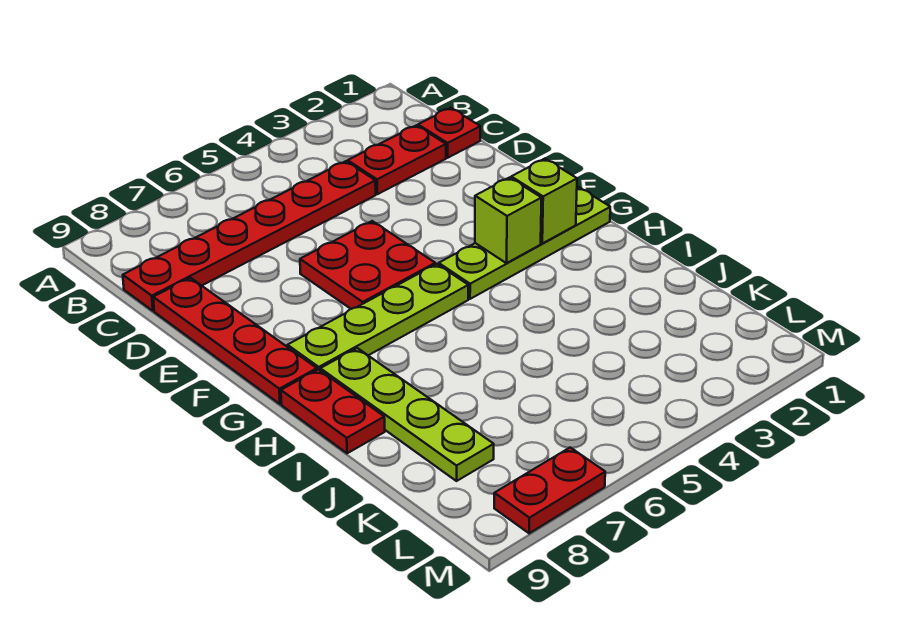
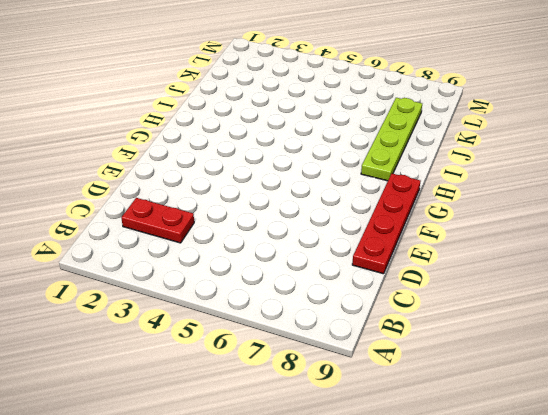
none -> red 1x1 plate [418,108,480,158]
none -> red 1x6 plate [123,161,376,311]
none -> red 2x2 plate [300,221,435,309]

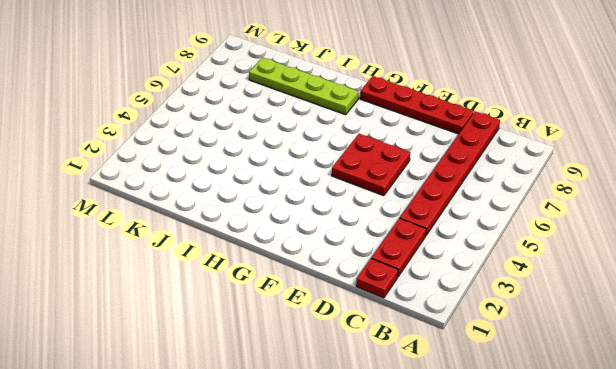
none -> lime 1x4 plate [439,187,610,299]
none -> lime 1x4 plate [288,264,468,370]
none -> red 1x2 plate [281,369,385,453]

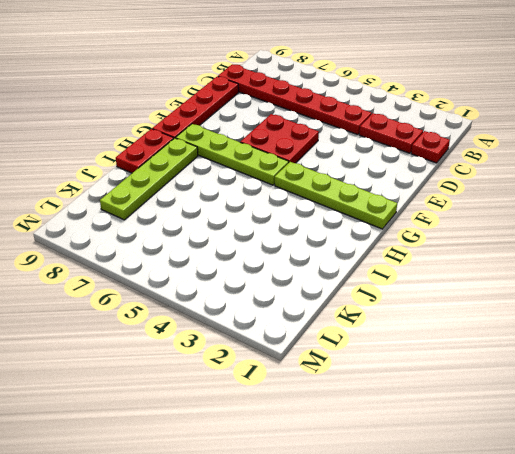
none -> red 1x2 plate [494,448,605,533]
none -> lime 1x1 brick [511,159,577,243]
none -> lime 1x1 brick [475,178,542,263]

